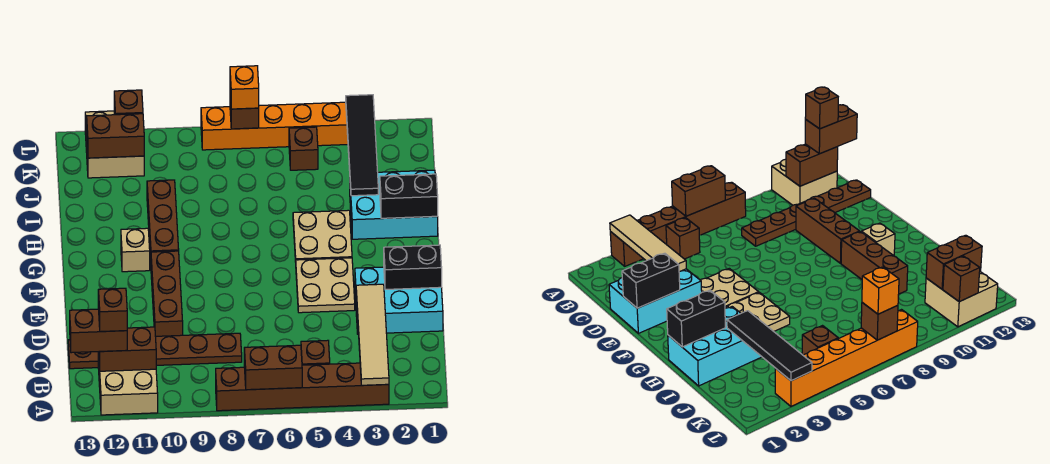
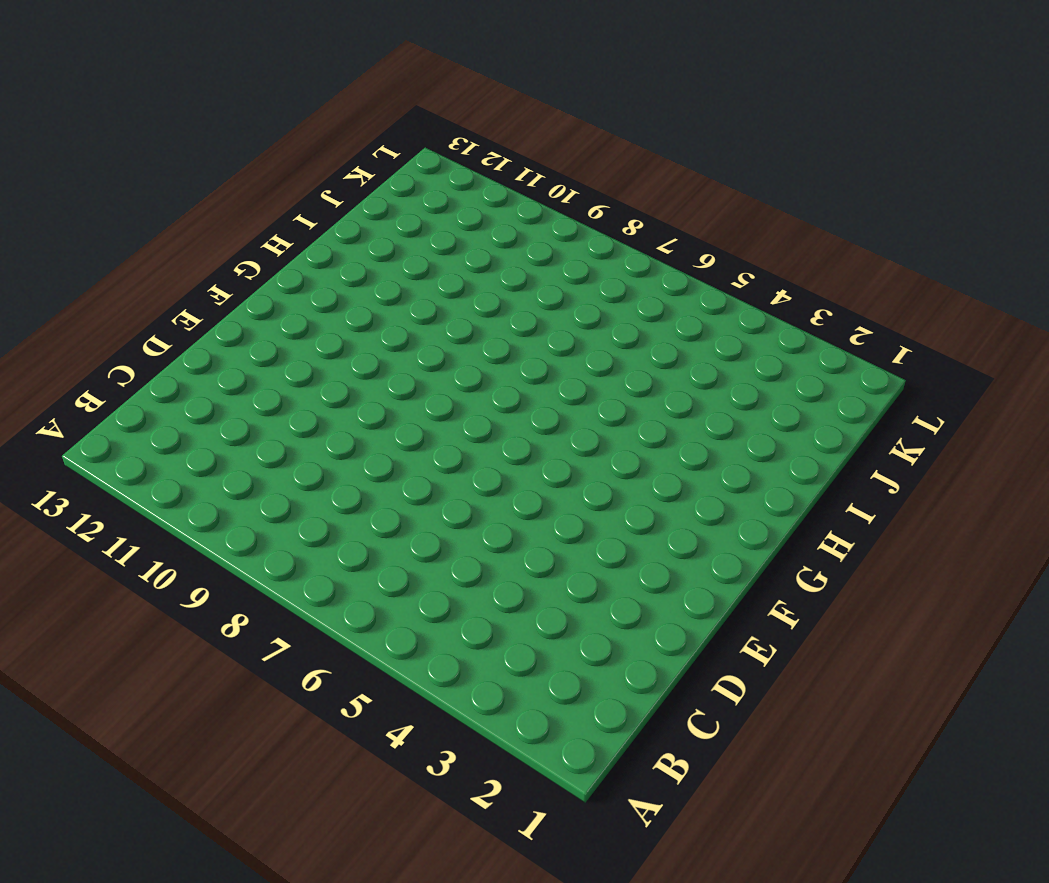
none -> brown 1x6 brick [216,363,389,411]
none -> tan 2x2 brick [98,352,158,415]
none -> brown 1x1 brick [301,340,330,365]

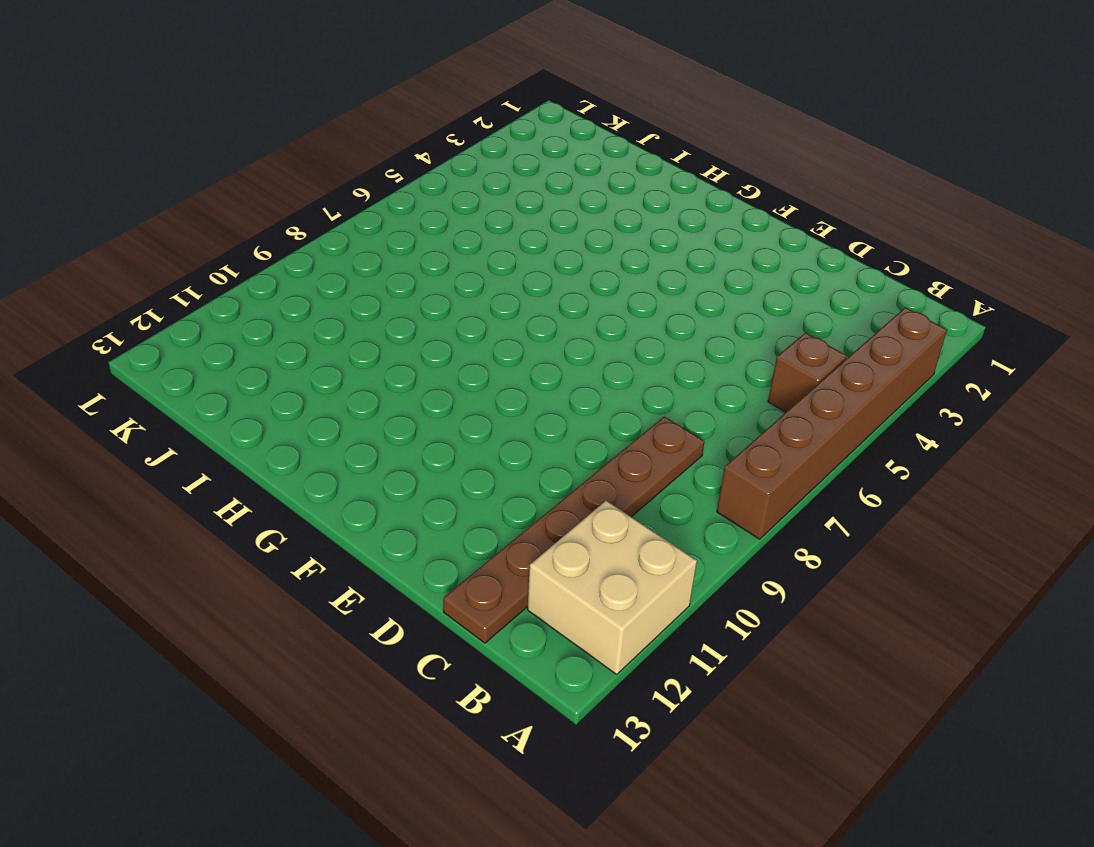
none -> cyan 2x3 brick [355,267,443,334]
none -> brown 1x3 brick [151,251,183,336]
none -> tan 2x2 plate [296,258,355,313]

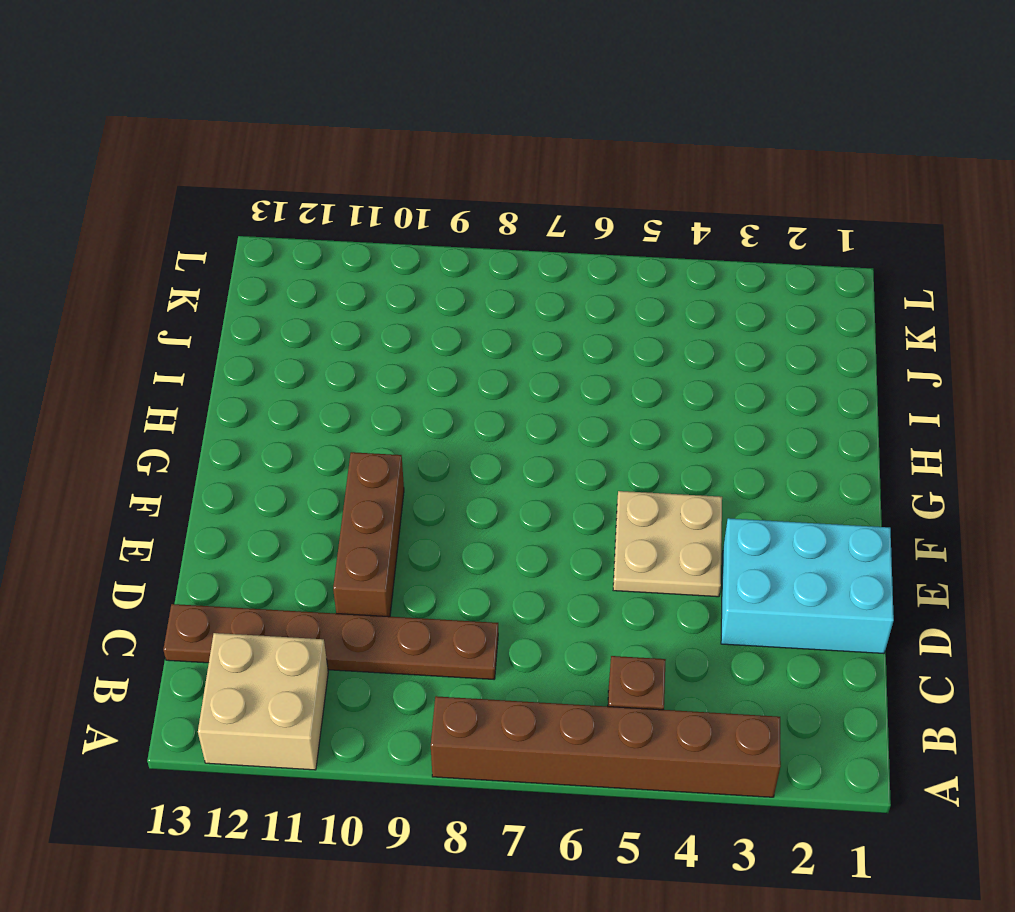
none -> tan 2x2 plate [293,210,352,262]
none -> brown 1x3 brick [147,180,179,261]
none -> tan 1x1 brick [121,228,150,272]

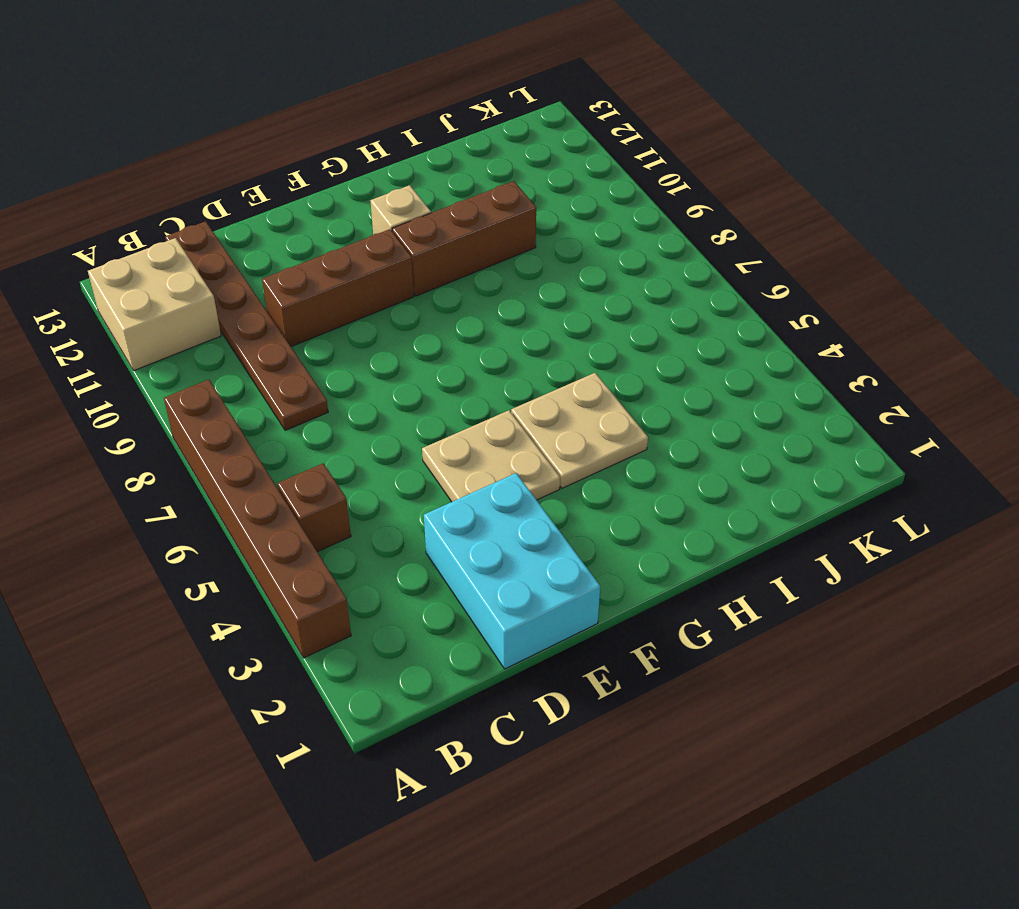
none -> cyan 2x3 brick [350,170,438,239]
none -> brown 1x1 brick [289,127,318,170]
none -> tan 2x2 brick [85,111,144,178]

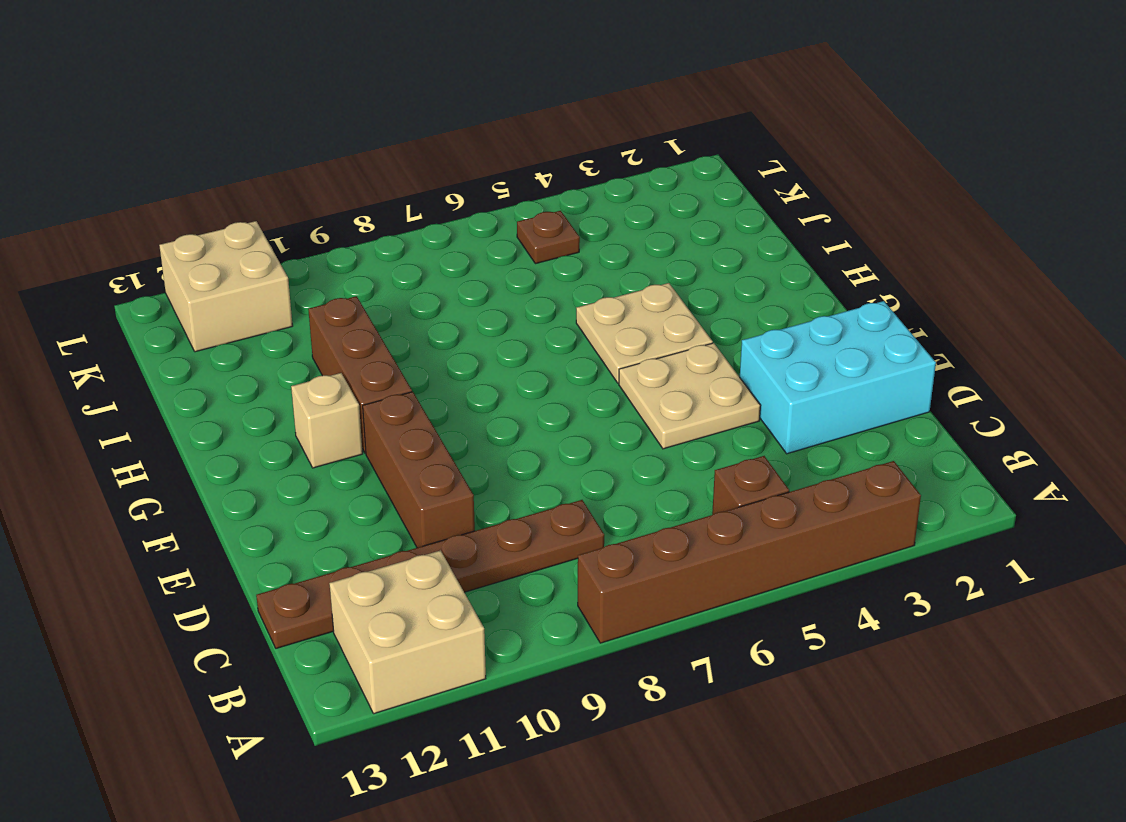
brown 1x1 plate [517,211,580,264] -> brown 1x1 brick [289,127,318,170]
none -> cyan 2x3 brick [350,170,438,239]
none -> orange 1x6 brick [201,102,348,150]
none -> tan 1x4 tile [356,284,389,385]

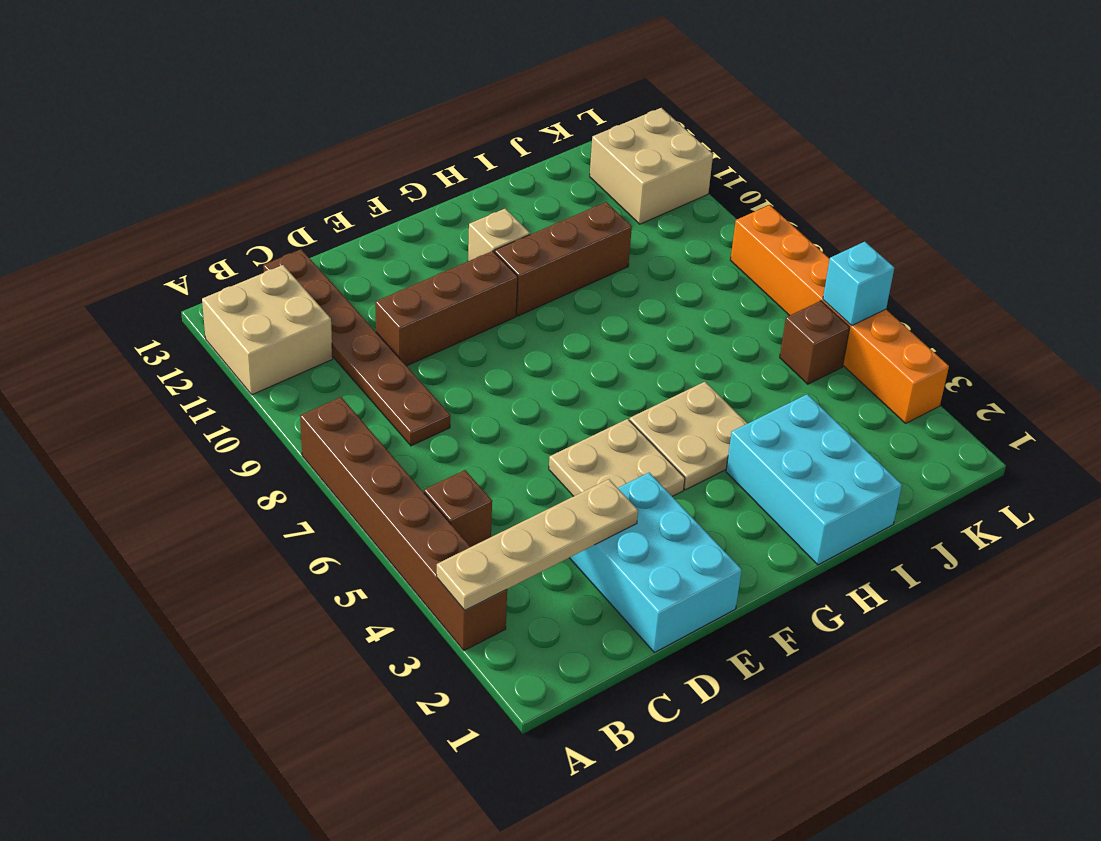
tan 1x4 plate [437,479,638,610] -> tan 1x4 tile [356,284,389,385]
cyan 1x1 brick [823,242,894,325] -> none
none -> brown 1x2 brick [244,345,302,390]
none -> brown 1x2 brick [99,327,156,371]
none -> black 1x2 brick [384,245,442,289]

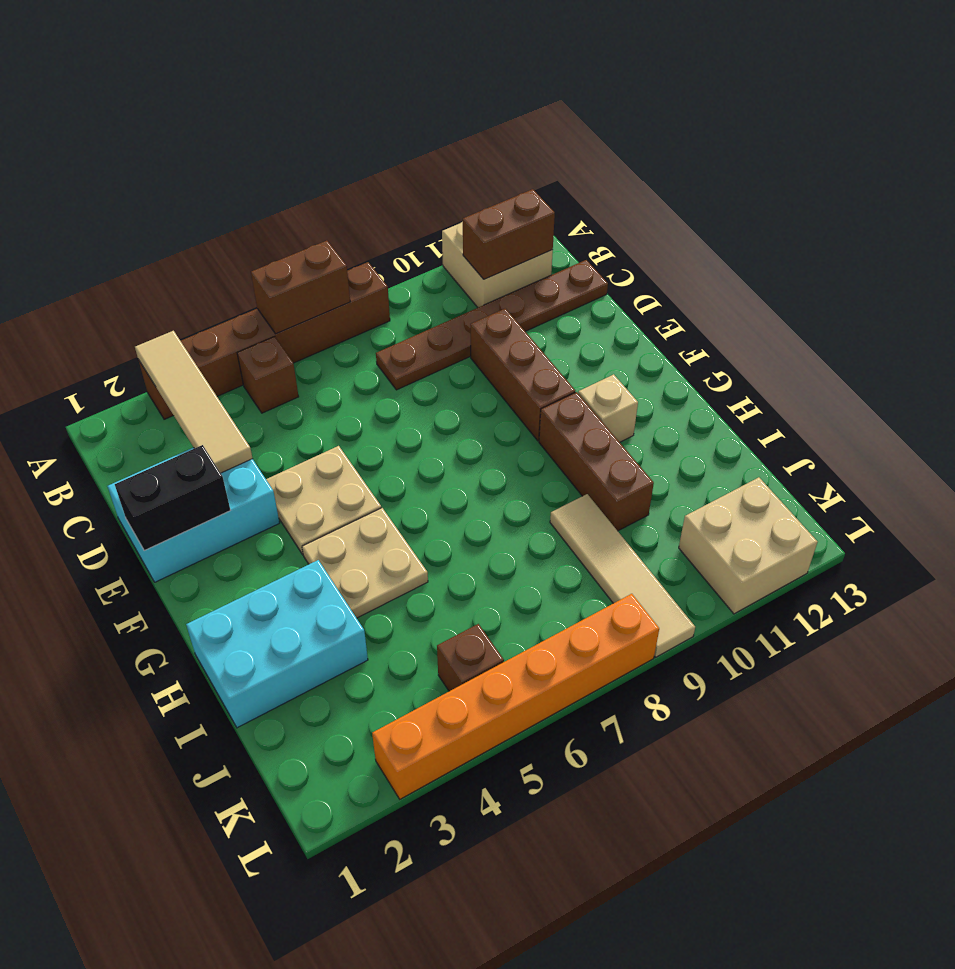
tan 1x4 tile [550,494,695,657] -> none
none -> black 1x2 brick [380,174,438,218]
none -> black 1x4 tile [346,95,378,196]
none -> brown 1x2 brick [87,114,144,158]

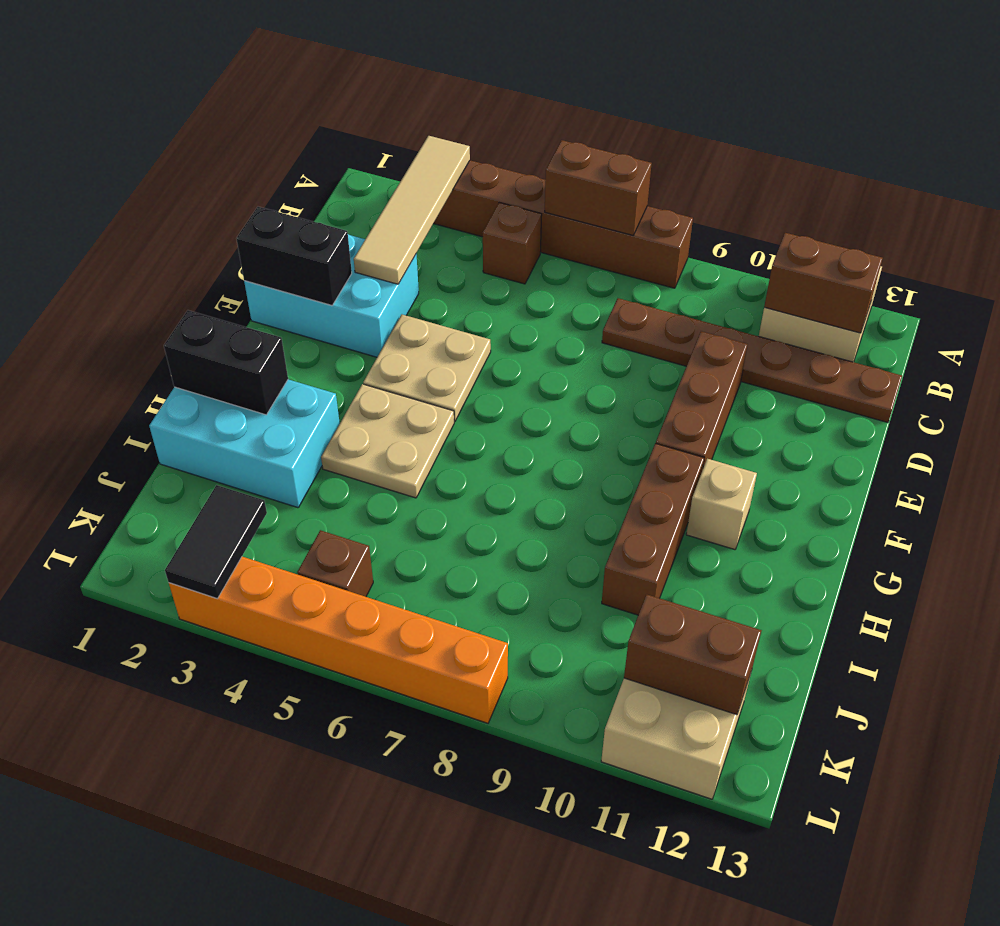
black 1x2 tile [165,485,267,598] -> black 1x4 tile [346,95,378,196]
none -> brown 1x1 brick [230,96,259,129]
none -> brown 1x1 brick [114,90,143,115]
none -> brown 1x2 brick [70,309,127,353]

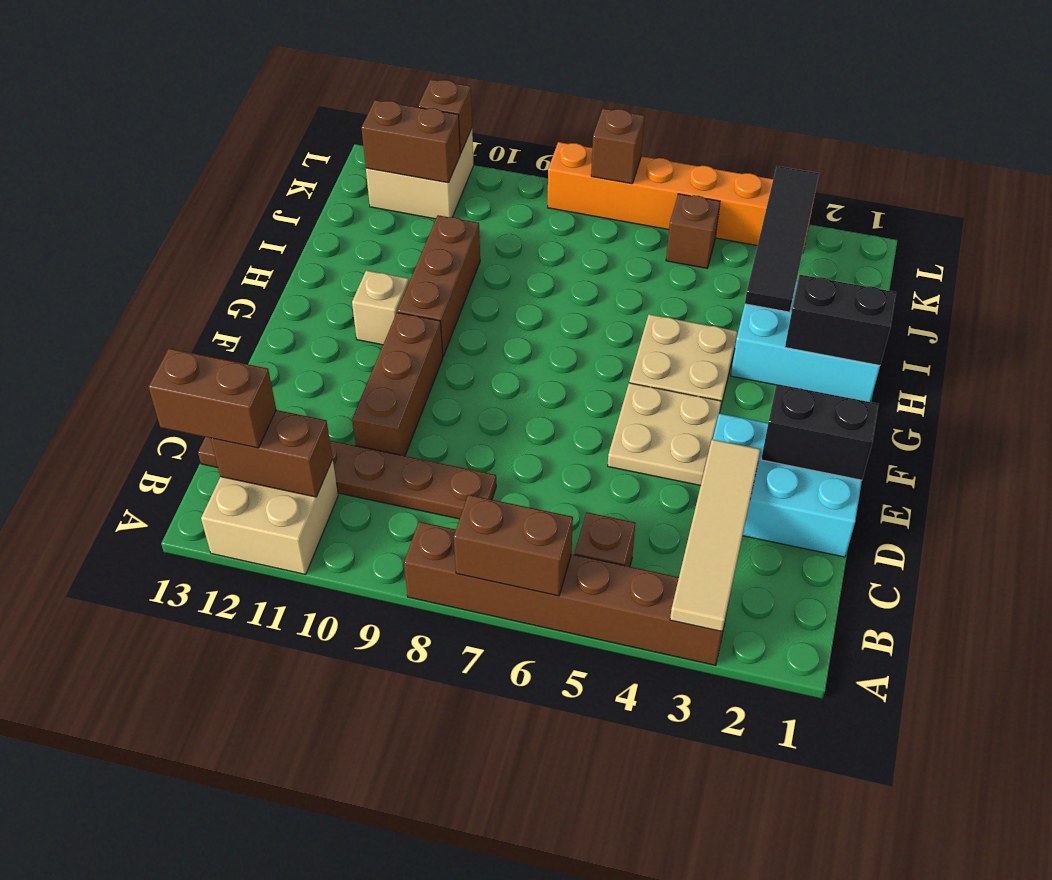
none -> orange 1x1 brick [230,66,259,109]
none -> brown 1x1 brick [98,288,127,332]

